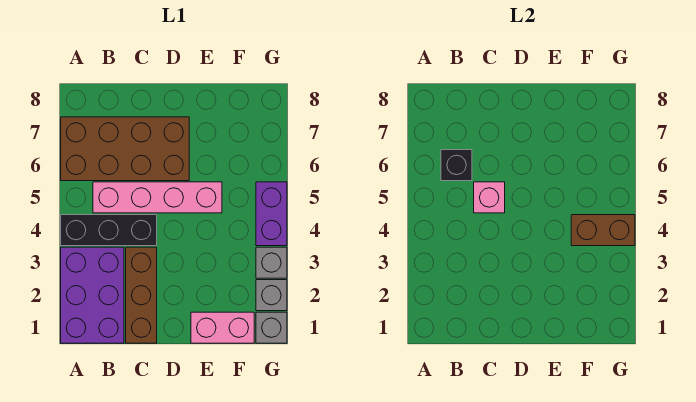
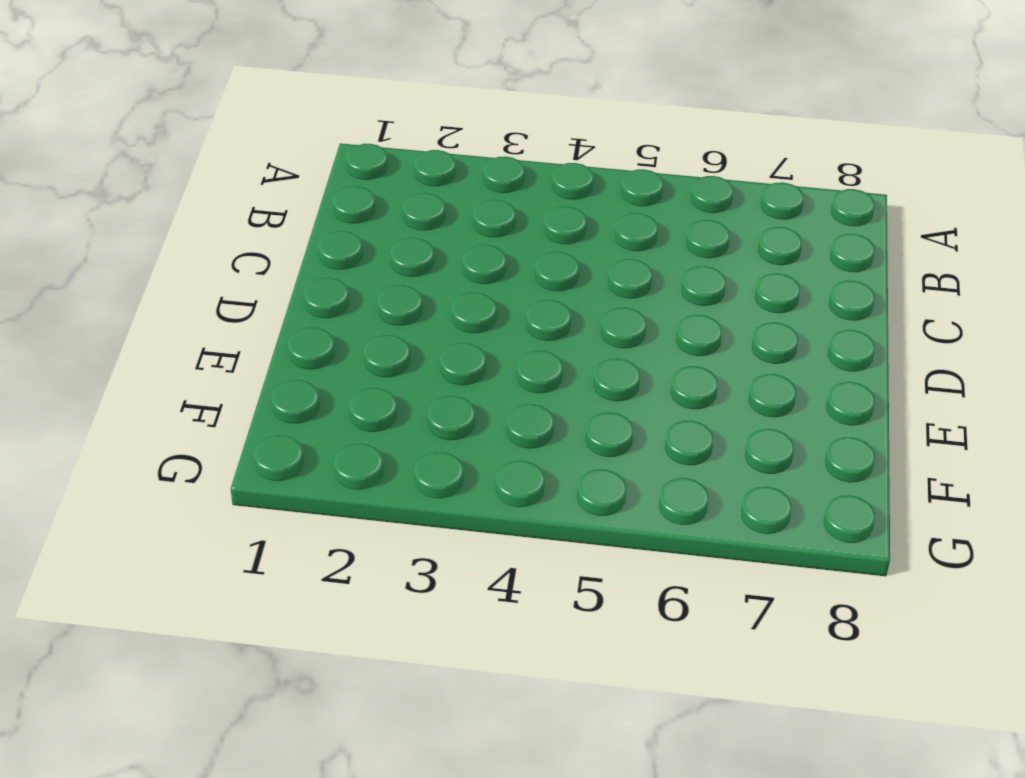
none -> purple 2x3 brick [61,247,124,343]
none -> black 1x3 brick [61,215,157,246]
none -> brown 2x4 brick [61,117,189,181]

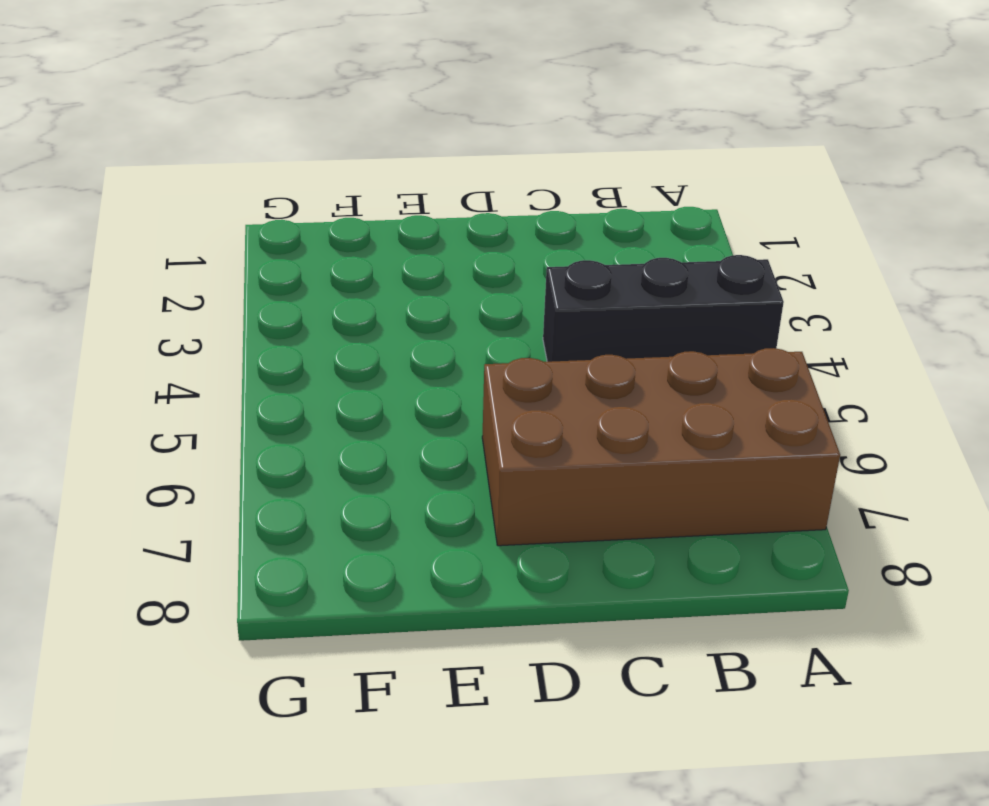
none -> purple 2x3 brick [61,247,124,343]
none -> pink 1x4 brick [93,182,222,213]
none -> brown 1x3 brick [126,247,157,343]

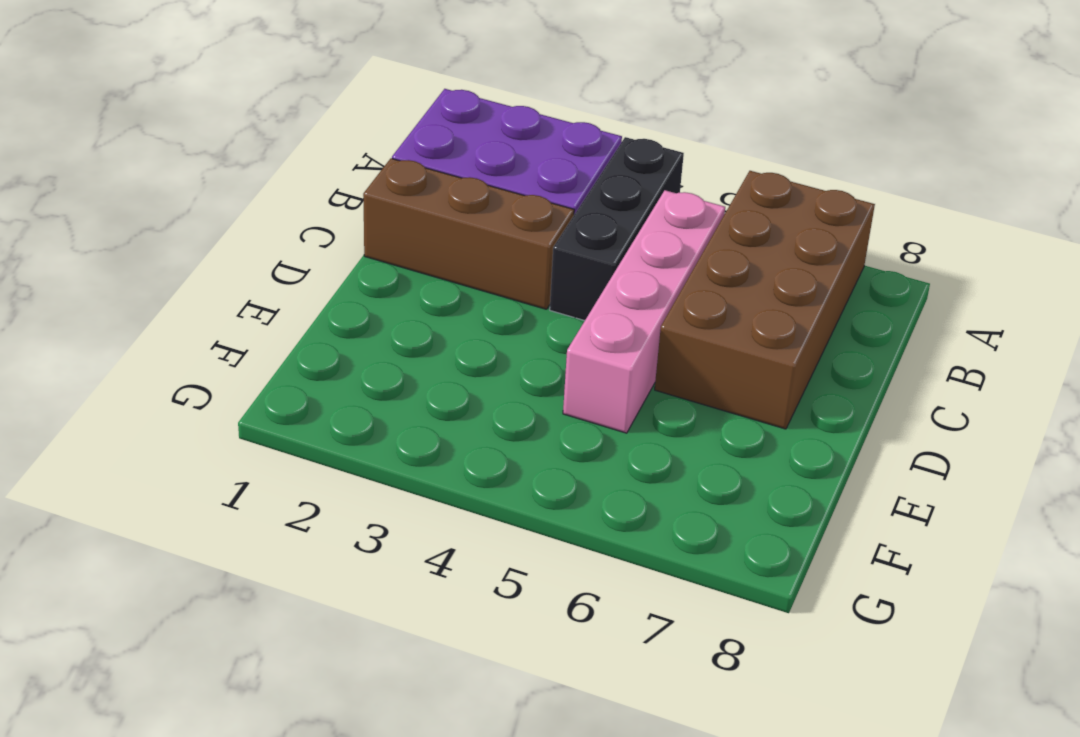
none -> pink 1x2 brick [191,312,254,343]
none -> grey 1x1 brick [256,312,287,343]
none -> grey 1x1 brick [256,280,287,311]

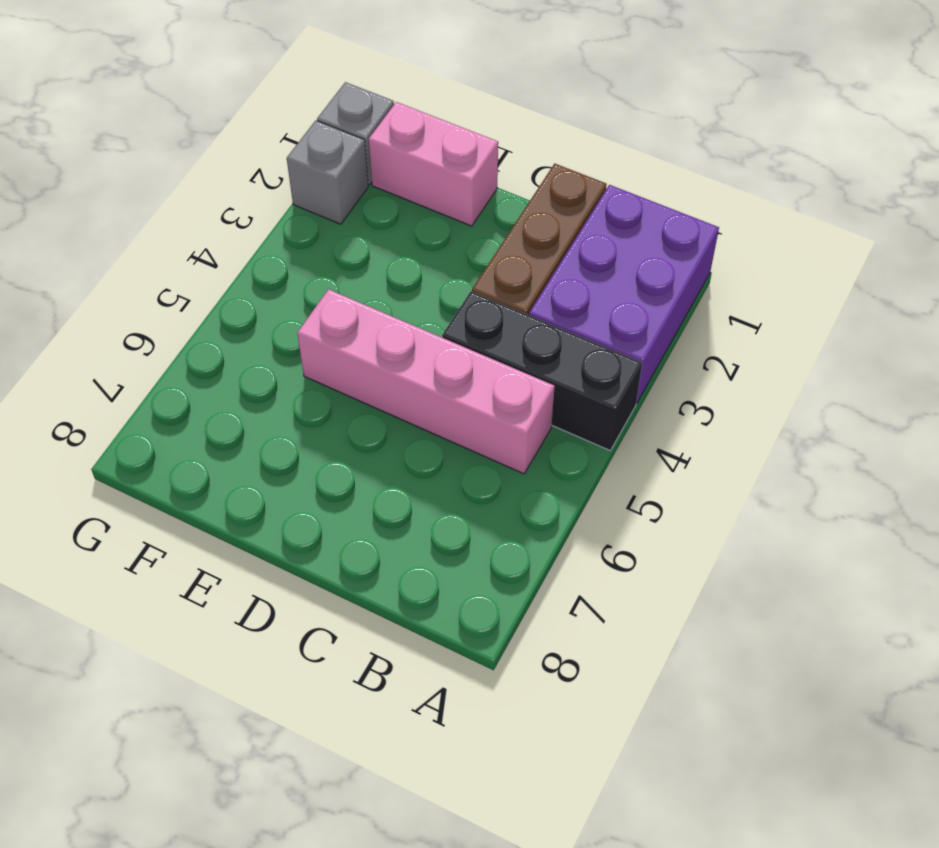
none -> brown 2x4 brick [61,117,189,181]
none -> grey 1x1 brick [256,247,287,278]
none -> purple 1x2 brick [256,182,287,246]

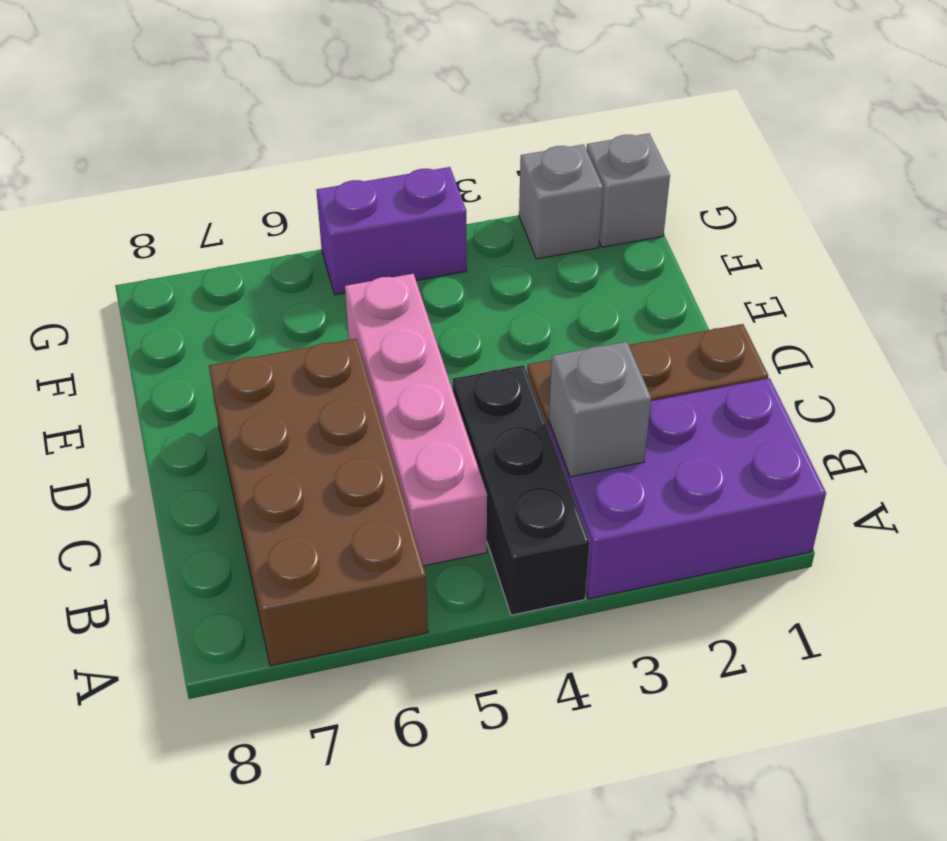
grey 1x1 brick [549,342,651,477] -> grey 1x1 brick moved to [256,247,287,278]
none -> pink 1x2 brick [191,312,254,343]
none -> black 1x1 brick [441,150,472,181]
none -> pink 1x1 brick [474,182,505,213]

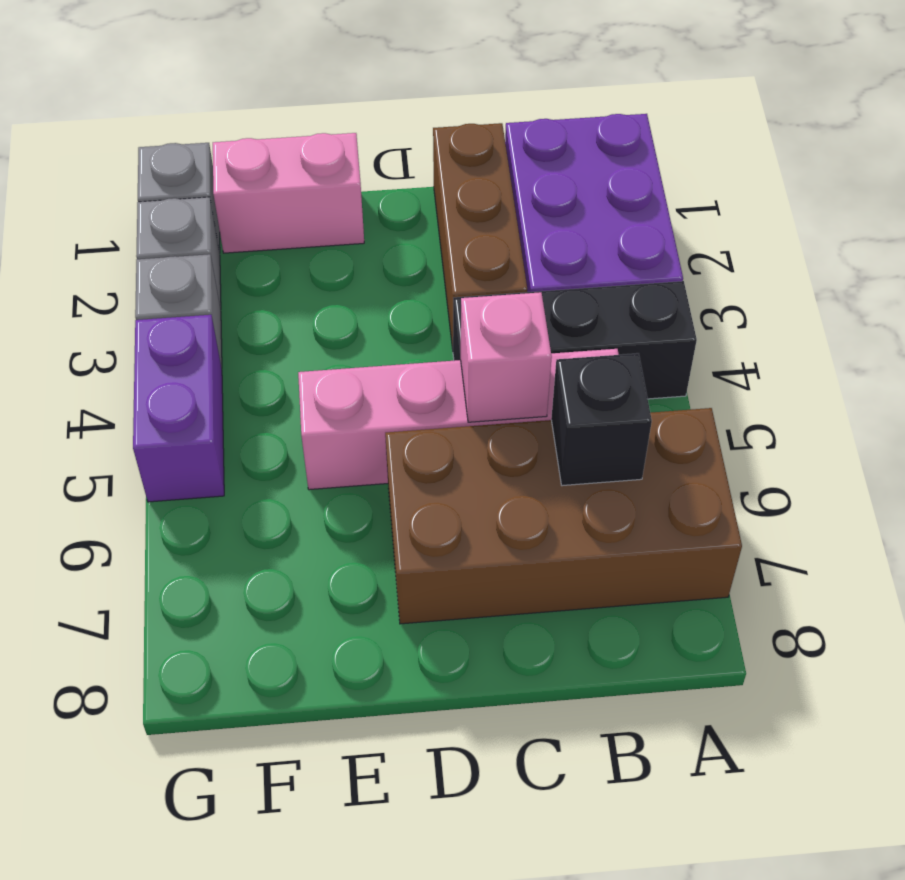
none -> brown 1x2 brick [571,215,635,246]

